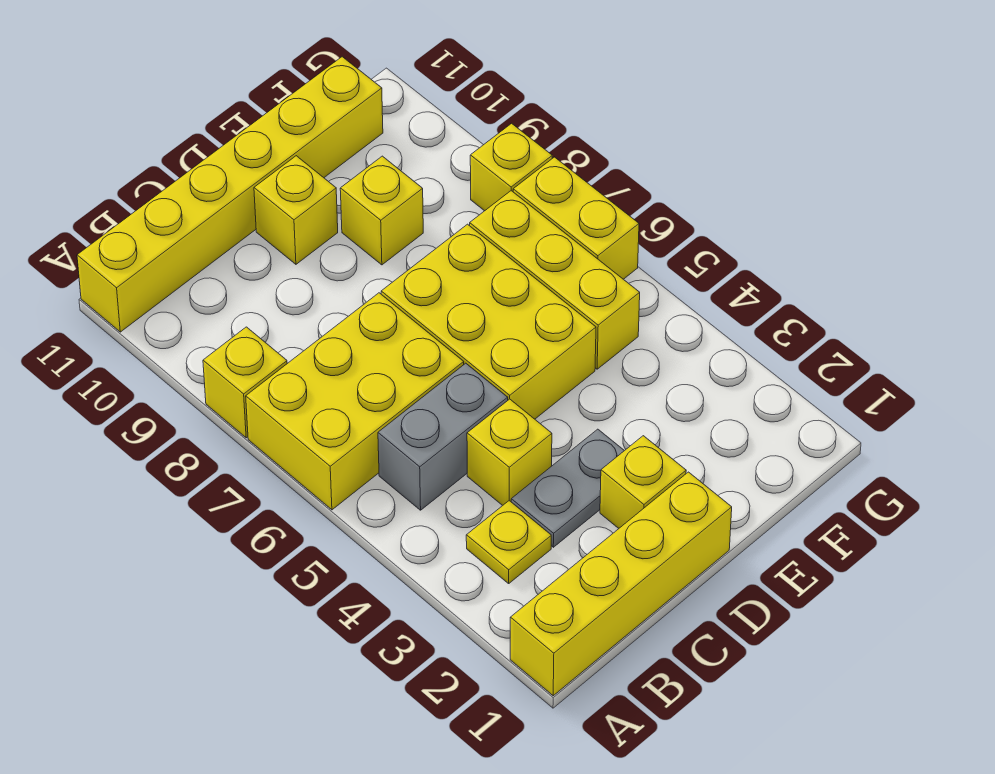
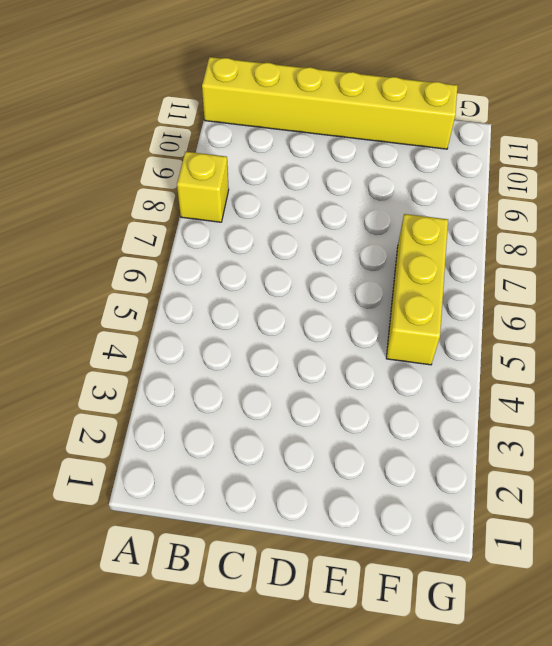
none -> yellow 1x4 brick [510,472,732,696]
none -> yellow 2x3 brick [246,293,464,510]
none -> yellow 1x1 plate [466,501,551,583]

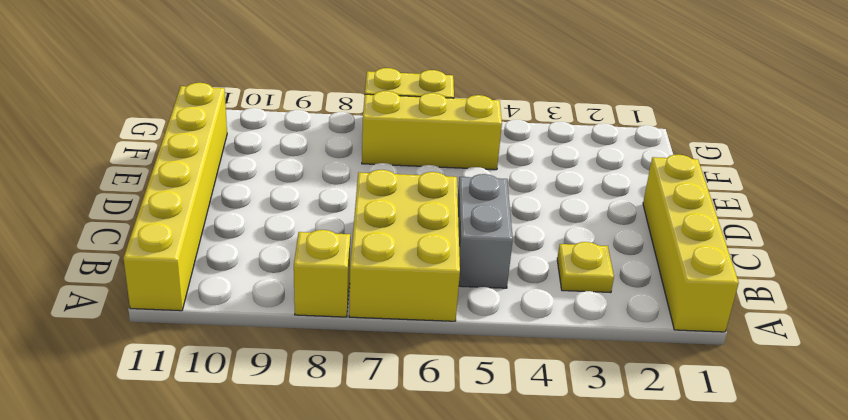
none -> grey 1x2 plate [511,429,624,547]
none -> yellow 1x1 brick [467,399,552,506]
none -> yellow 1x1 brick [600,436,686,528]

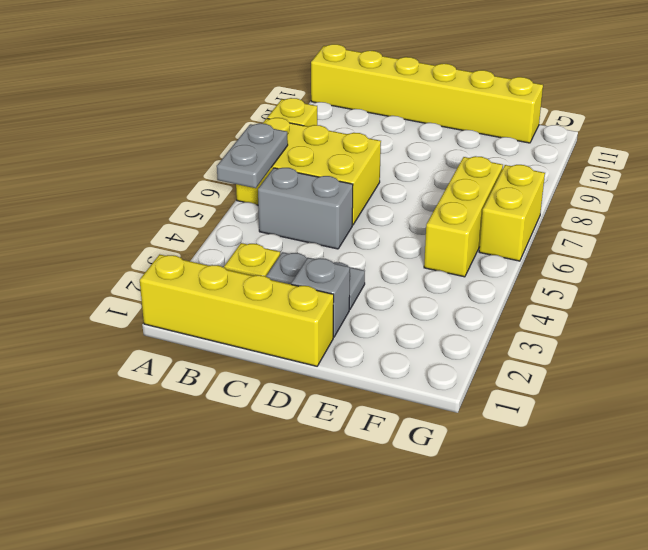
grey 1x2 plate [217,123,288,188] -> none
grey 1x1 brick [291,258,350,337] -> yellow 1x1 brick [600,436,686,528]
none -> yellow 1x1 brick [467,399,552,506]
none -> yellow 2x3 brick [381,224,596,419]
none -> yellow 1x1 brick [254,156,338,264]

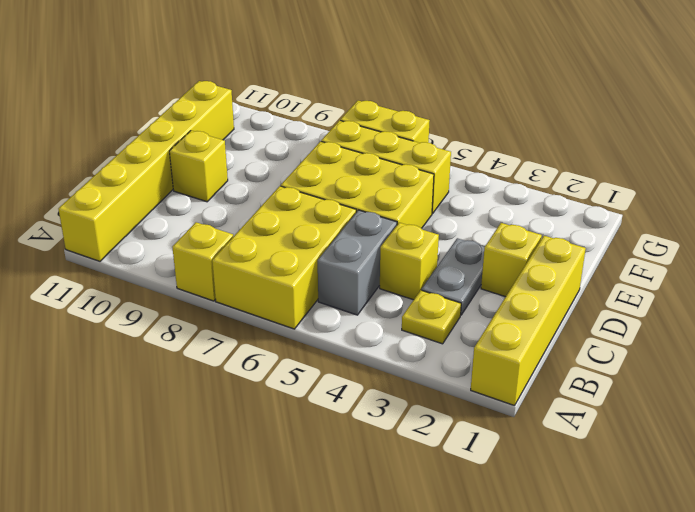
none -> yellow 1x1 brick [340,156,423,265]
none -> yellow 1x1 brick [470,123,552,211]

